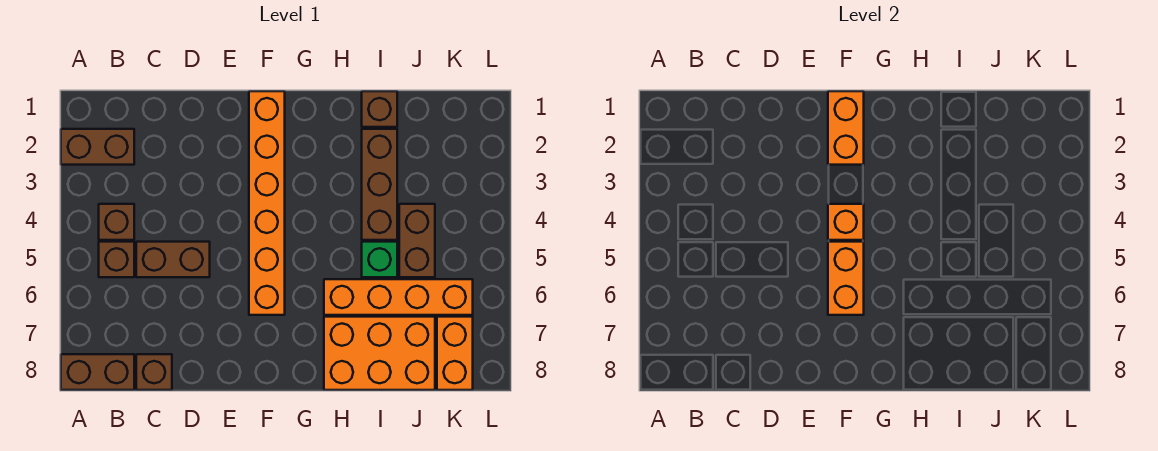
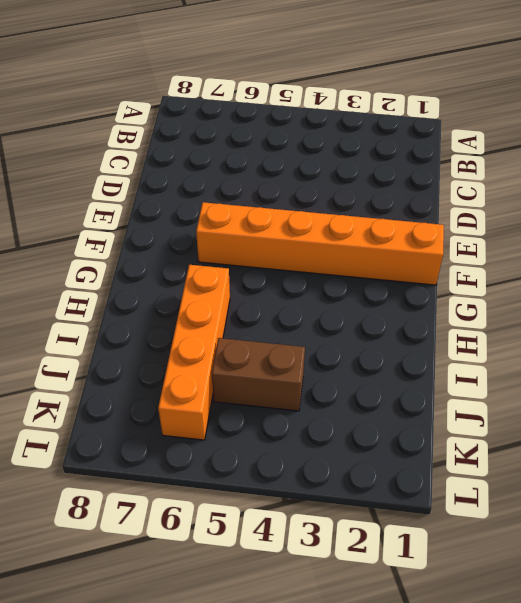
none -> brown 1x2 brick [61,129,134,165]
none -> brown 1x2 brick [61,354,134,390]
none -> brown 1x1 brick [99,204,134,240]

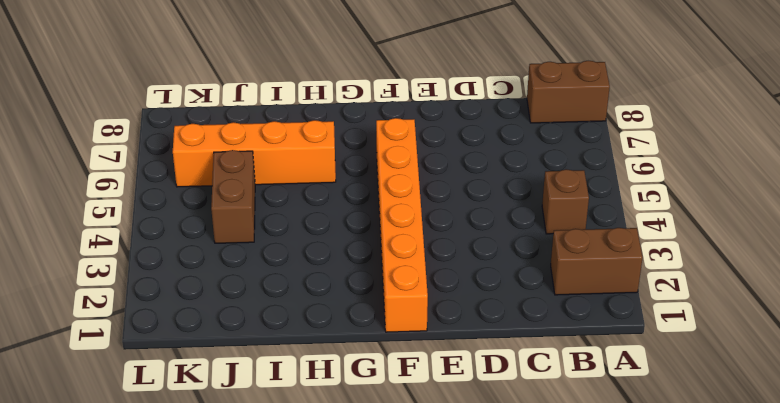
none -> brown 1x1 brick [99,242,134,277]
none -> brown 1x2 brick [136,242,210,277]
none -> brown 1x1 brick [136,354,172,390]

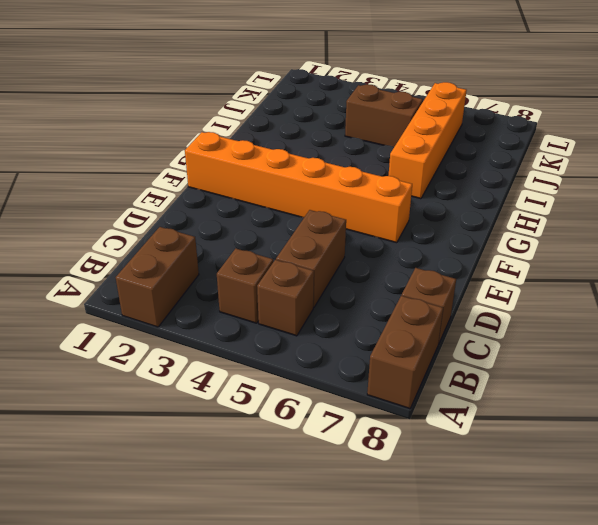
none -> orange 2x3 brick [324,317,435,390]
none -> brown 1x1 brick [362,91,397,127]
none -> brown 1x3 brick [362,129,397,240]

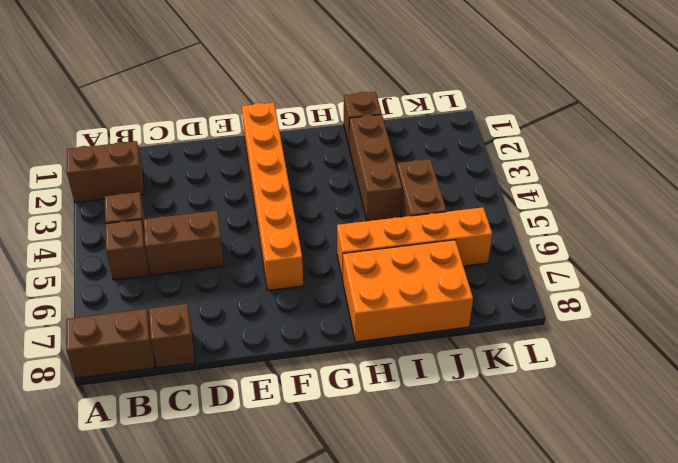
none -> green 1x1 brick [362,242,397,277]
none -> orange 1x2 brick [437,317,473,390]
none -> orange 1x2 brick [828,91,864,165]

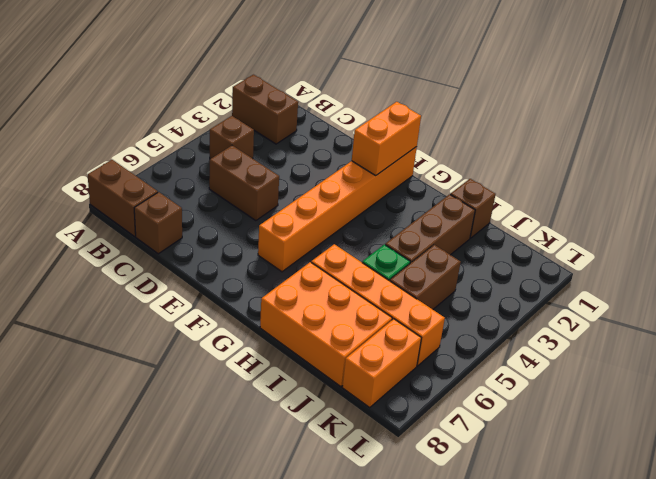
none -> brown 1x1 brick [99,242,134,277]
none -> orange 1x1 brick [828,204,864,240]
none -> orange 1x2 brick [828,242,864,315]

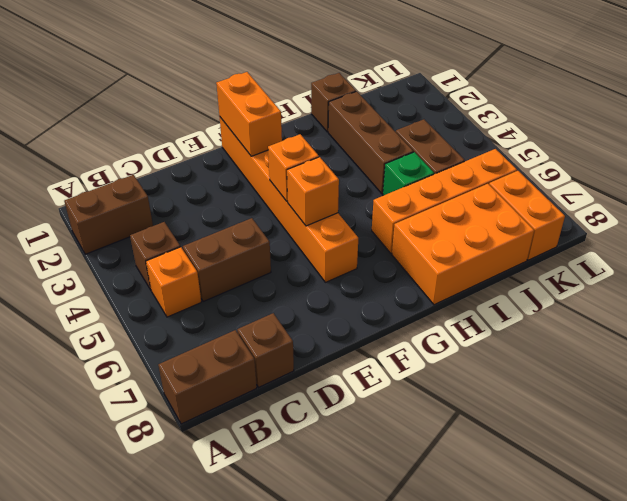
orange 1x1 brick [146,247,201,317] -> brown 1x1 brick [99,242,134,277]
orange 1x1 brick [287,157,339,226] -> orange 1x2 brick [828,242,864,315]

